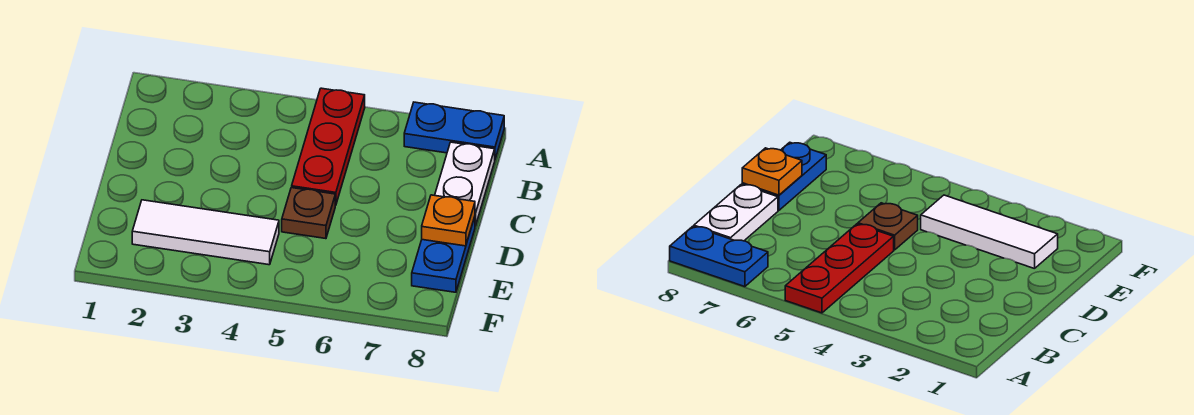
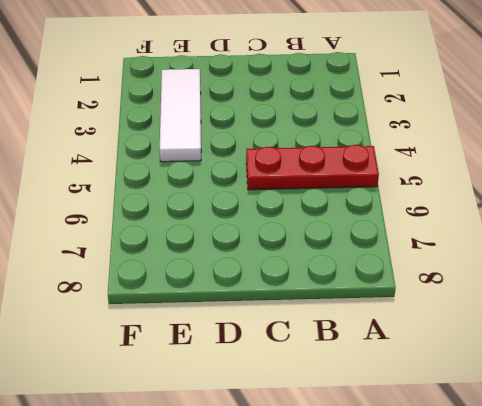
none -> blue 1x2 plate [404,102,504,159]
none -> white 1x2 plate [435,142,495,226]

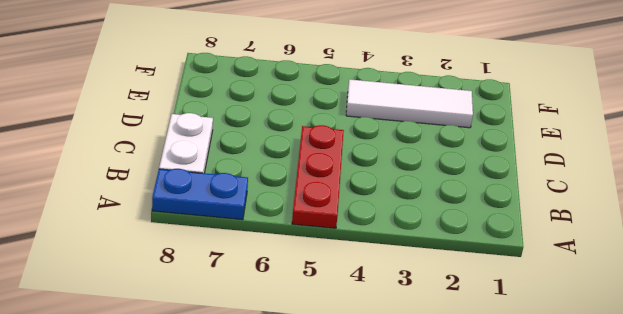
none -> brown 1x1 plate [282,188,335,239]
none -> blue 1x2 plate [412,217,475,292]

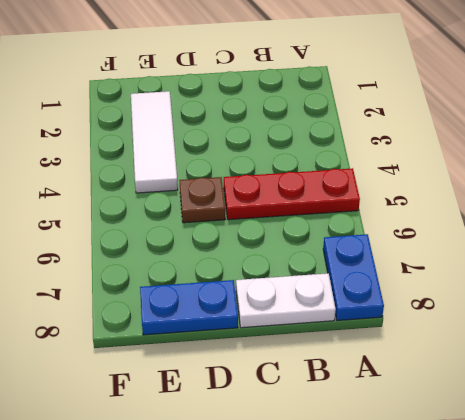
none -> orange 1x1 plate [422,195,475,246]

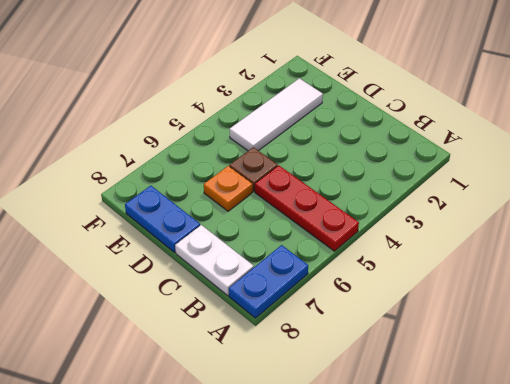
orange 1x1 plate [204,166,253,211] -> orange 1x1 plate moved to [422,195,475,246]

